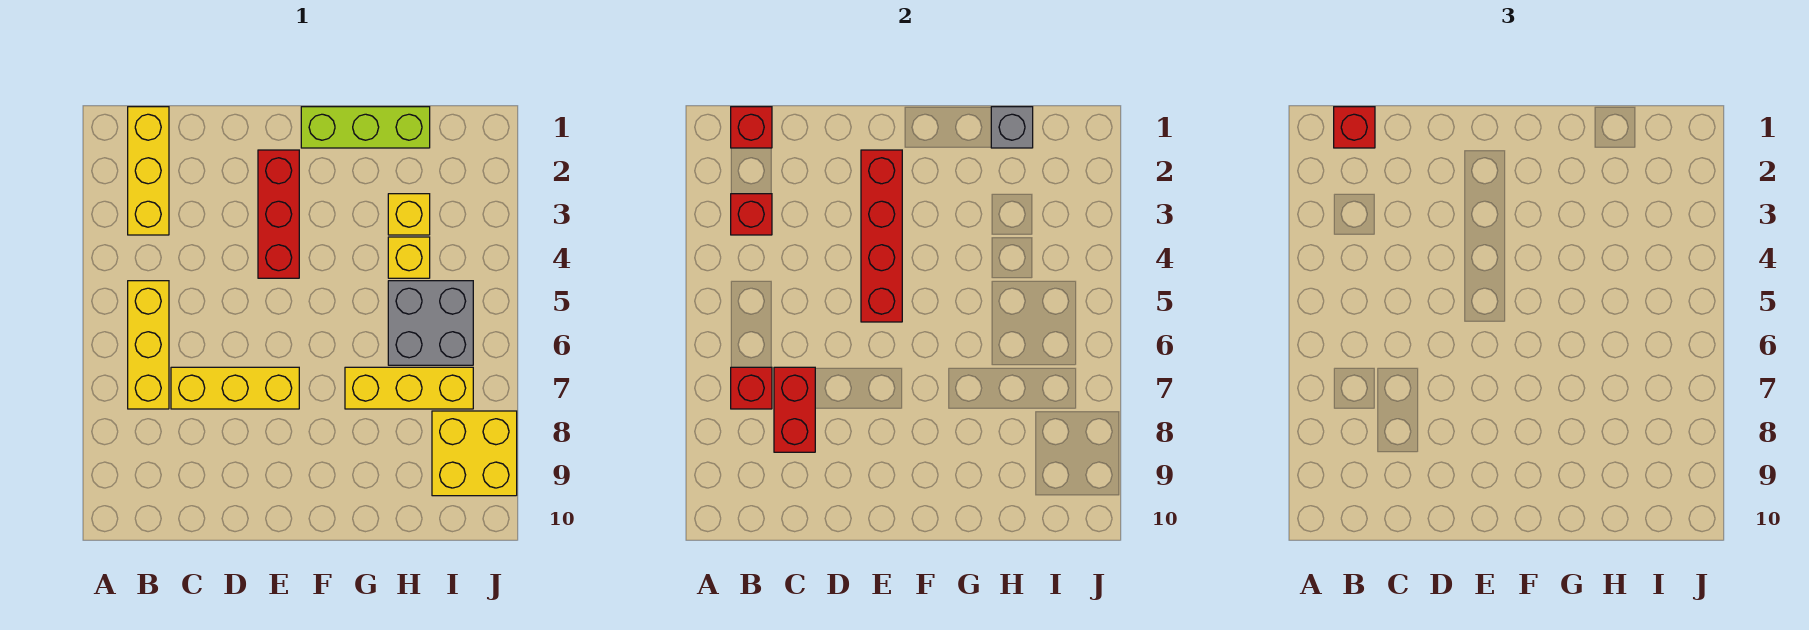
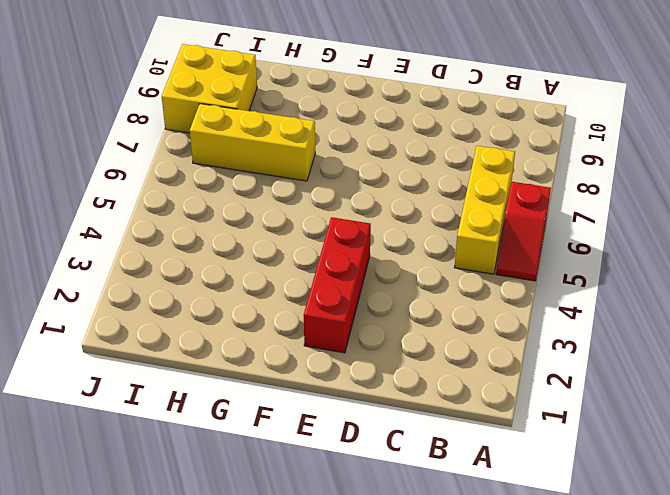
red 1x2 slope [496,182,551,281] -> none
none -> yellow 1x3 brick [128,107,169,235]
none -> yellow 1x3 brick [171,367,299,409]
none -> lime 1x3 brick [301,107,430,148]

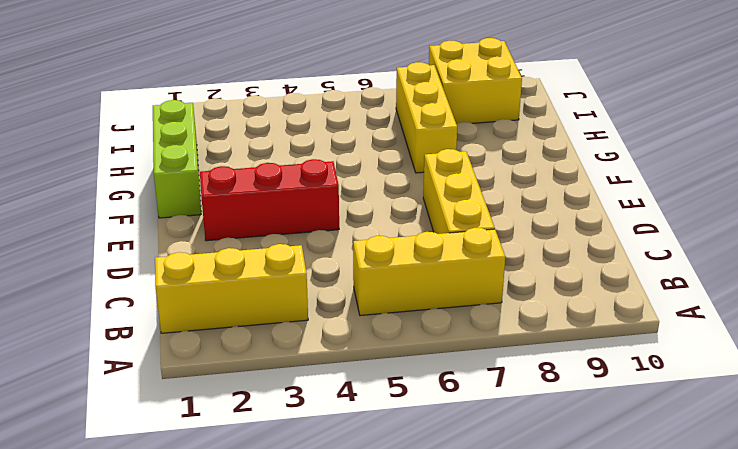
none -> yellow 1x1 brick [388,194,430,235]
none -> yellow 1x1 brick [388,237,430,278]
none -> grey 2x2 brick [388,281,473,365]

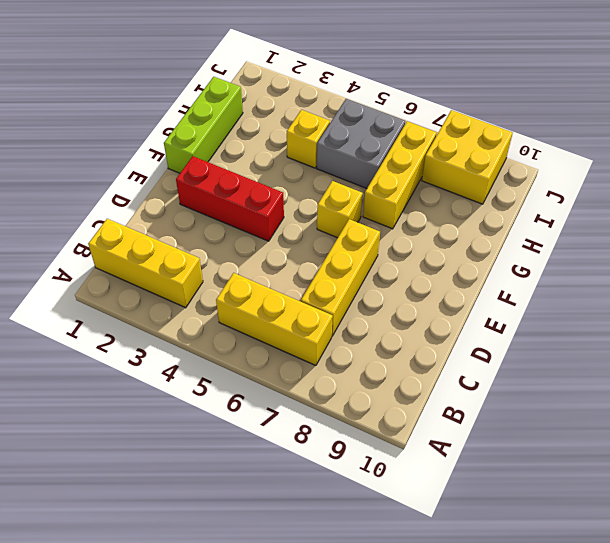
yellow 1x1 brick [317,181,363,238] -> yellow 1x1 brick moved to [388,194,430,235]
none -> red 1x1 brick [731,107,772,148]
none -> red 1x1 brick [731,194,772,235]
none -> red 1x1 brick [731,367,772,409]

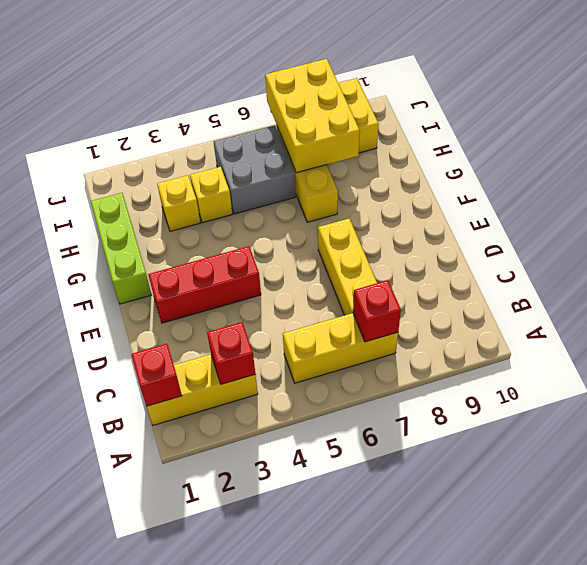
yellow 2x3 brick [265,59,360,173] -> none
none -> red 1x2 brick [774,367,815,452]
none -> red 1x4 brick [861,150,902,322]
none -> grey 1x1 brick [991,107,1033,148]

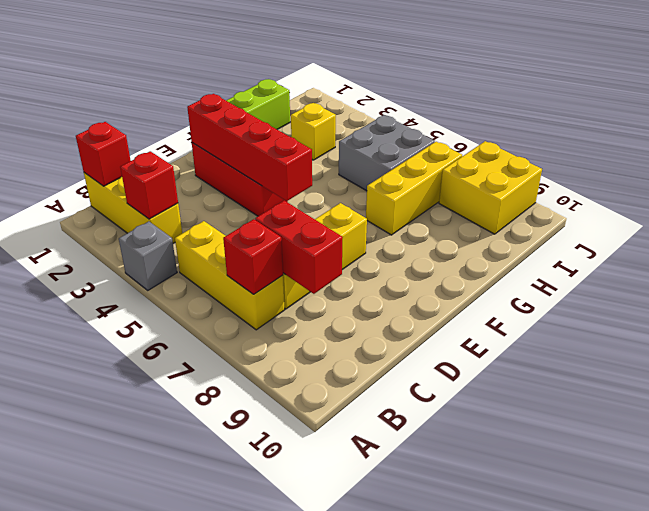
grey 1x1 brick [119,221,177,290] -> grey 1x1 brick moved to [991,107,1033,148]
none -> yellow 1x1 brick [388,237,430,278]
none -> red 1x1 brick [1334,107,1375,148]

